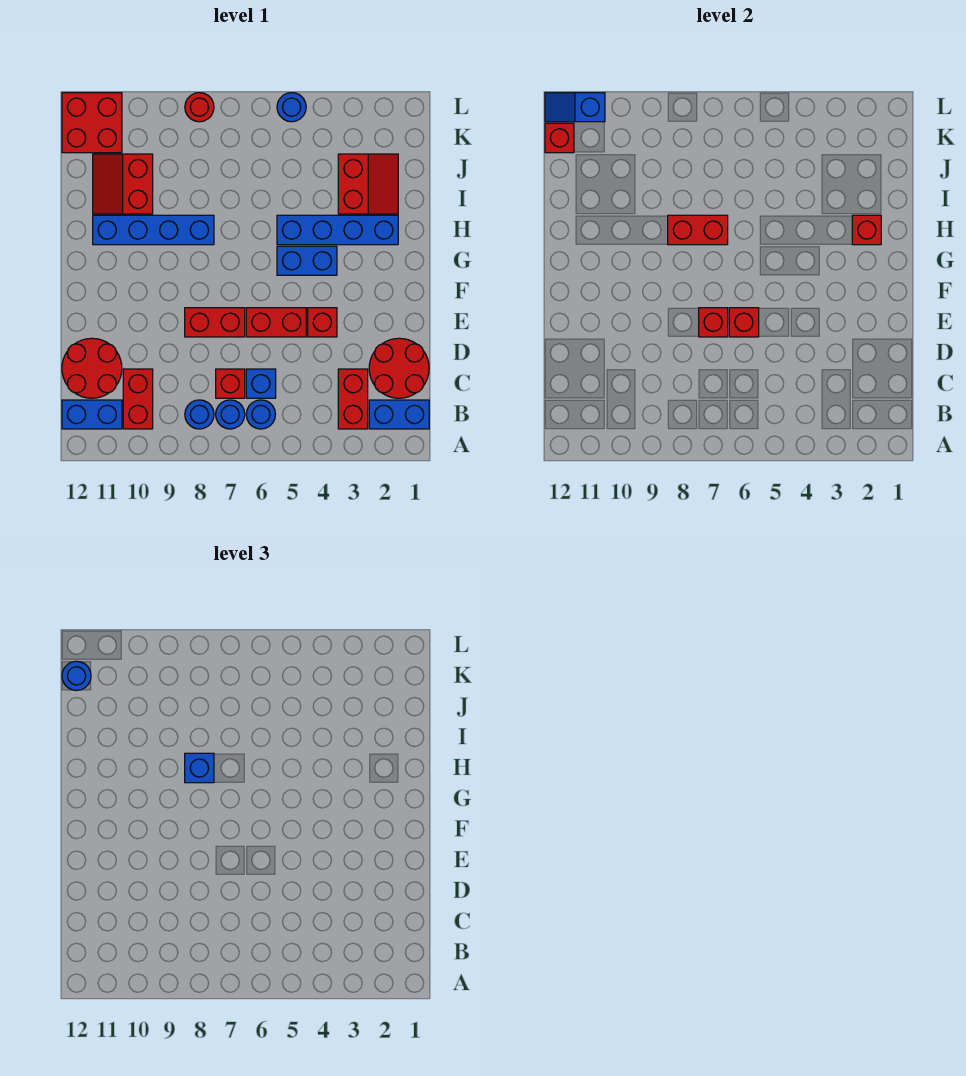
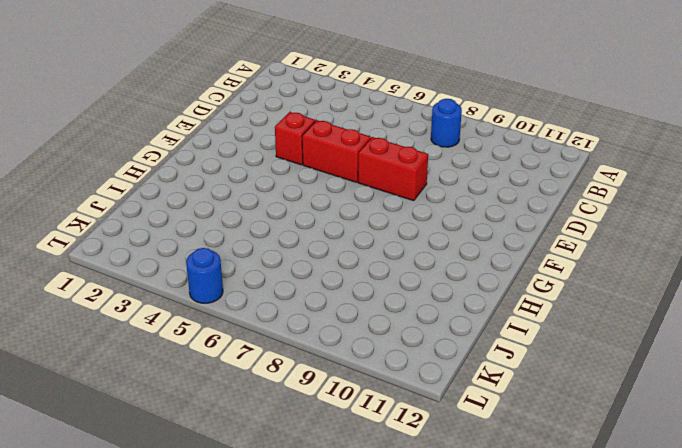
none -> blue 1x2 brick [369,400,429,429]
none -> red 1x2 brick [338,369,368,429]
none -> blue 1x1 round brick [246,400,275,429]
none -> blue 1x1 round brick [216,400,245,429]

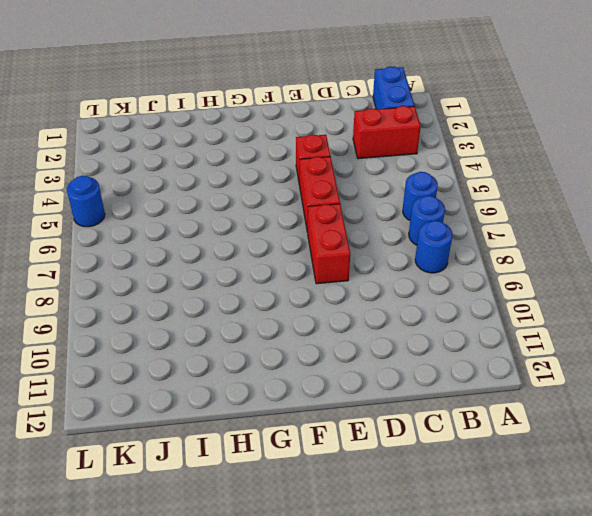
none -> red 1x2 brick [123,369,153,429]
none -> blue 1x2 brick [62,400,122,429]
none -> red 2x2 round brick [369,338,429,398]
none -> blue 1x1 brick [246,369,276,398]

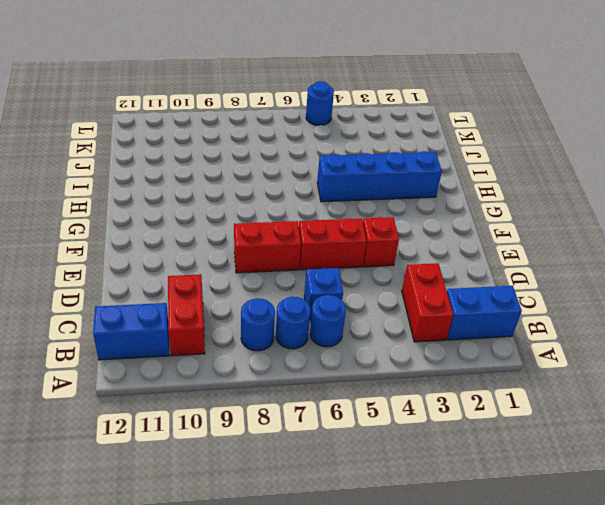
none -> red 2x2 round brick [369,338,429,398]
none -> red 1x1 brick [216,369,245,398]
none -> red 2x2 round brick [62,338,122,398]
none -> blue 1x2 brick [277,246,337,275]

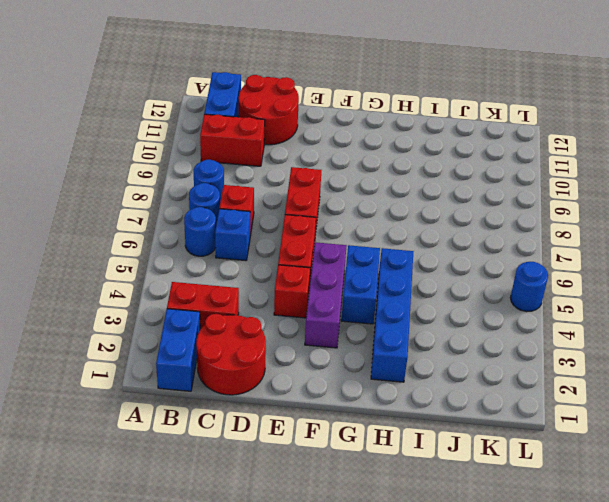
purple 1x3 brick [305,242,347,348] -> none
none -> blue 1x4 brick [93,215,214,245]
none -> red 2x2 slope [338,154,398,214]
none -> red 2x2 slope [93,154,153,214]
none -> red 2x2 brick [62,93,122,153]

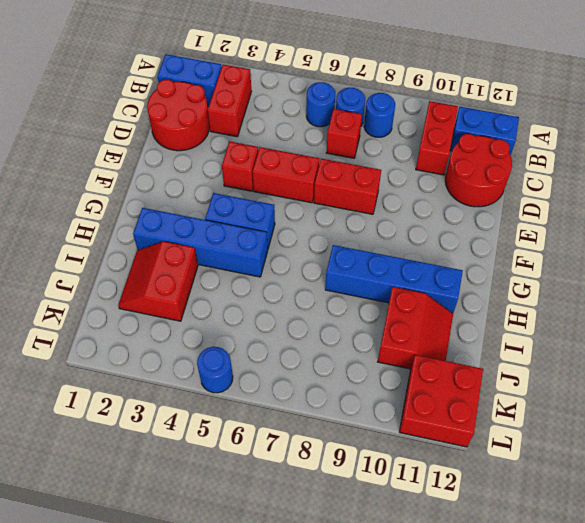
none -> blue 1x1 brick [246,369,276,398]
none -> red 1x1 round brick [185,93,214,122]
none -> red 1x1 brick [729,308,759,337]
none -> red 1x1 brick [699,308,728,337]

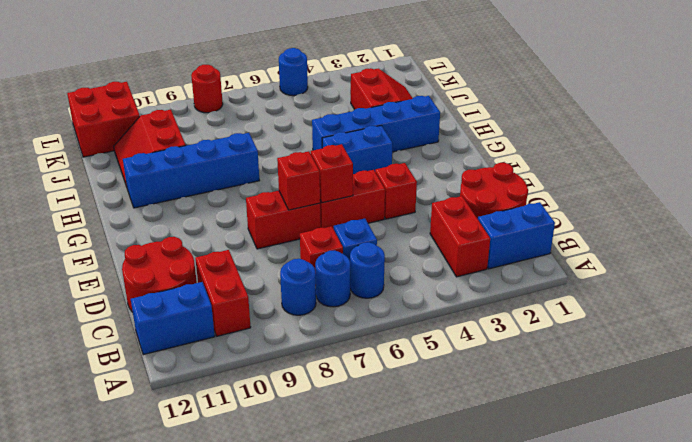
none -> red 1x1 brick [852,215,881,245]
none -> red 1x2 brick [668,215,728,245]
none -> red 1x1 brick [545,123,574,153]
none -> blue 1x2 slope [545,93,605,122]

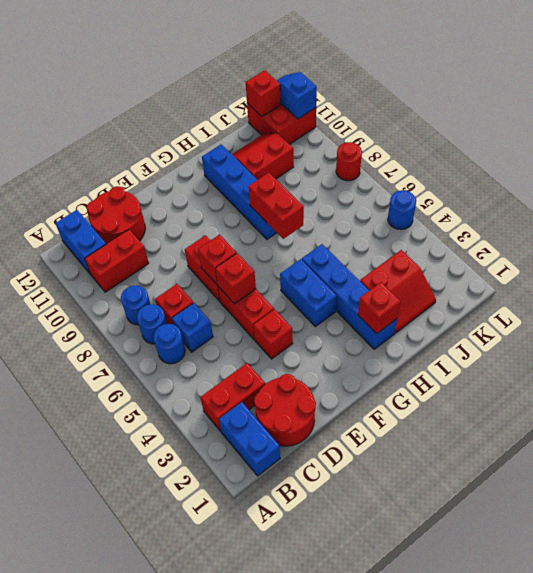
none -> blue 1x1 brick [185,753,214,783]
none -> blue 1x1 round brick [62,661,91,691]

